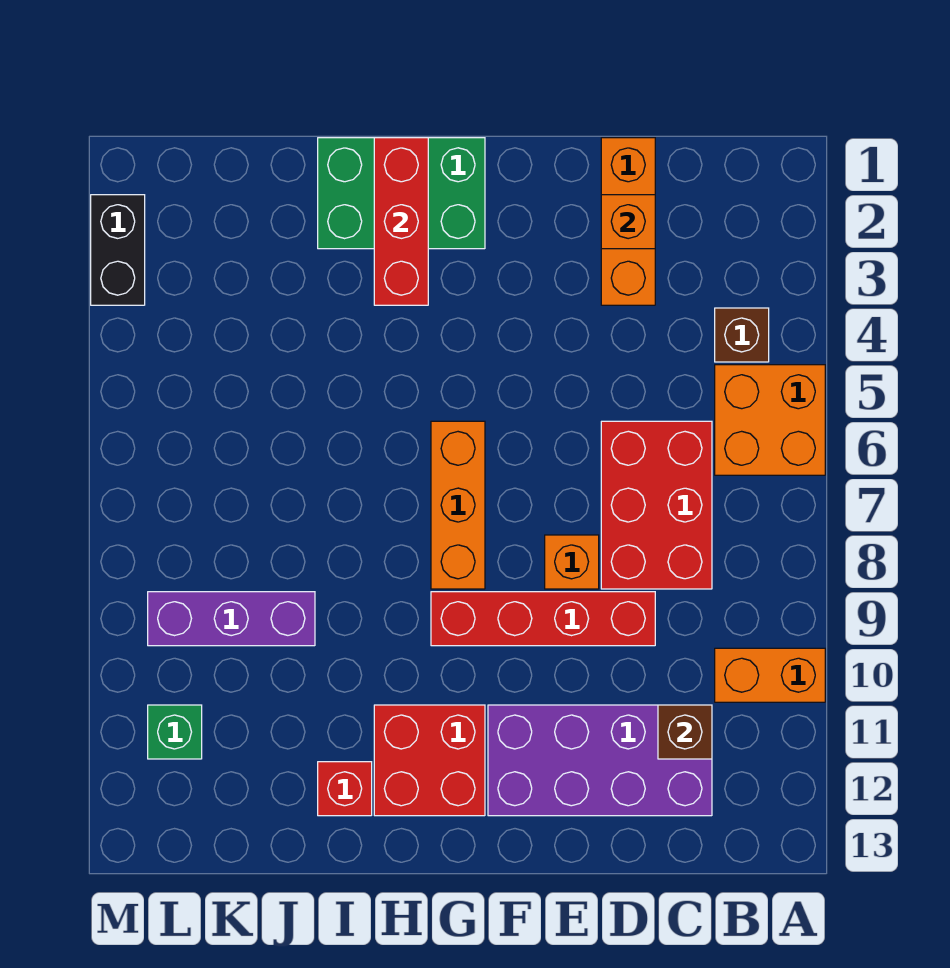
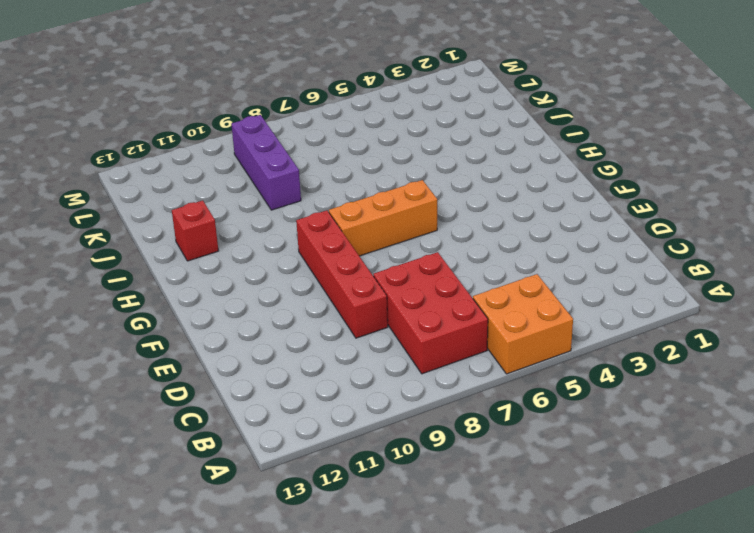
red 2x3 brick [373,252,488,374] -> red 2x3 brick turned to [601,421,712,589]
none -> orange 1x2 brick [715,648,825,702]
none -> brown 1x1 brick [715,308,769,362]
none -> purple 2x4 brick [488,705,712,816]

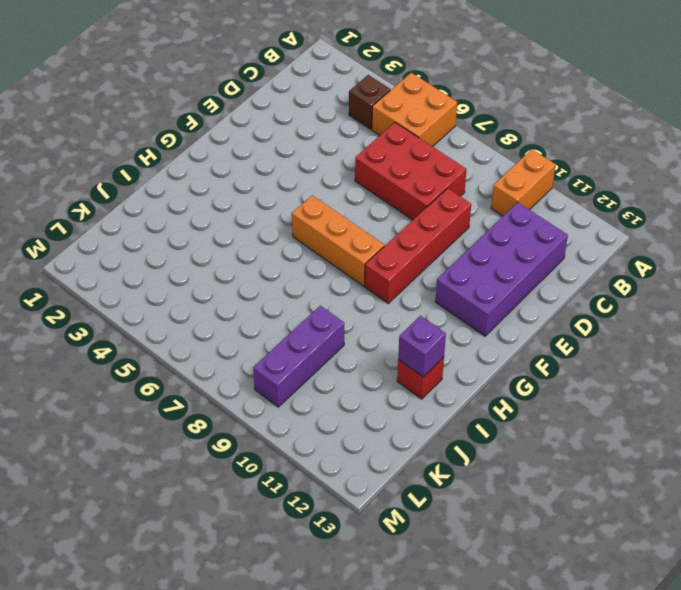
purple 1x1 brick [398,316,446,377] -> none
none -> orange 1x3 brick [601,138,655,305]
none -> orange 1x1 brick [545,535,599,589]
none -> green 2x3 brick [318,138,485,249]

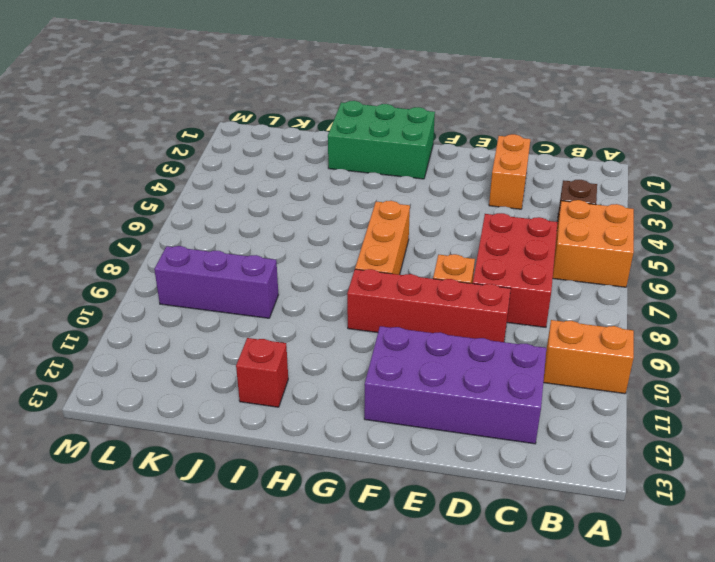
orange 1x2 brick [489,134,531,209] -> orange 1x3 brick [601,138,655,305]
none -> red 2x2 brick [374,705,485,816]
none -> green 1x1 brick [148,705,202,759]
none -> black 1x2 brick [91,195,145,305]

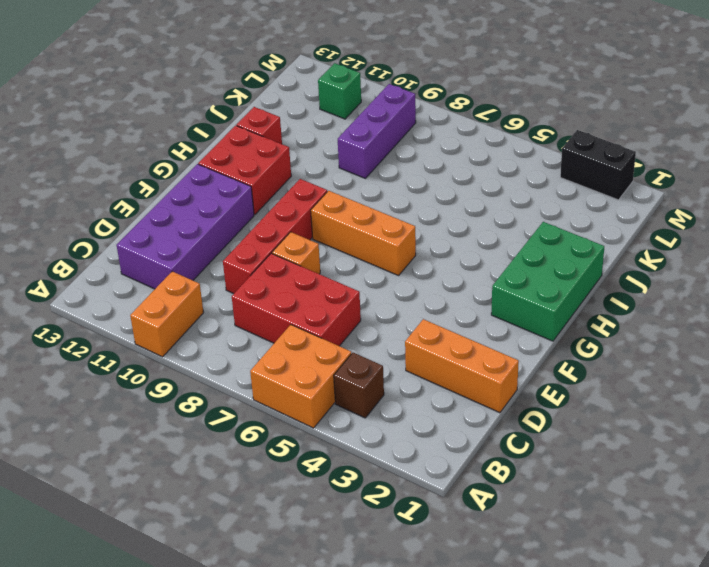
none -> brown 1x1 brick [658,705,712,759]
none -> orange 1x1 brick [601,195,655,249]
none -> red 1x3 brick [374,138,428,305]

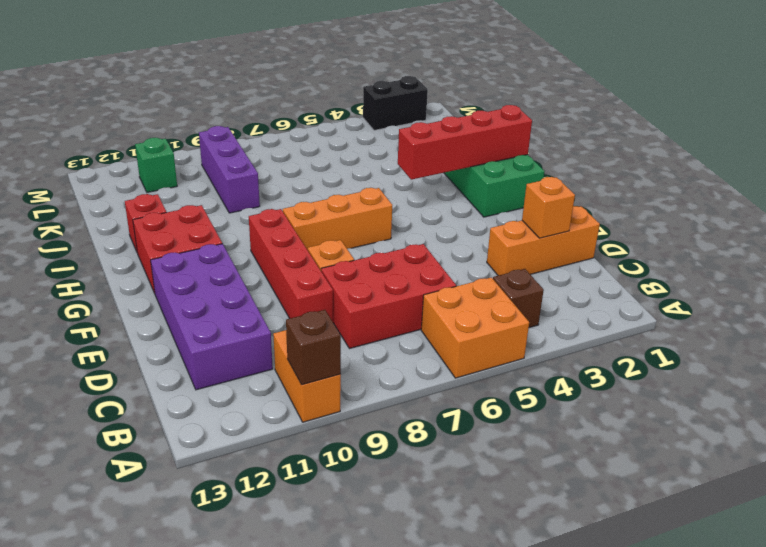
brown 1x1 brick [286,310,341,385] -> brown 1x1 brick moved to [658,705,712,759]
red 1x4 brick [398,105,532,180] -> red 1x3 brick [374,138,428,305]

